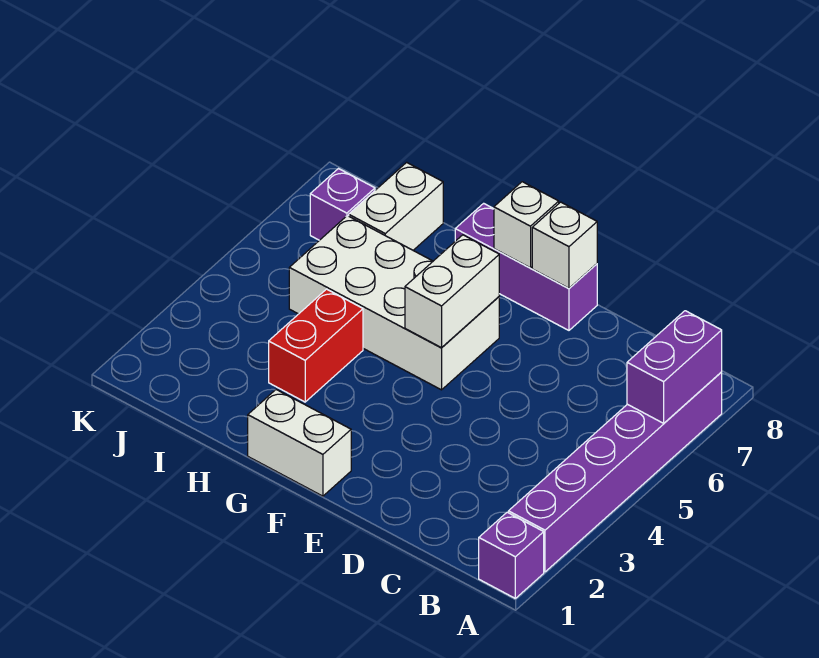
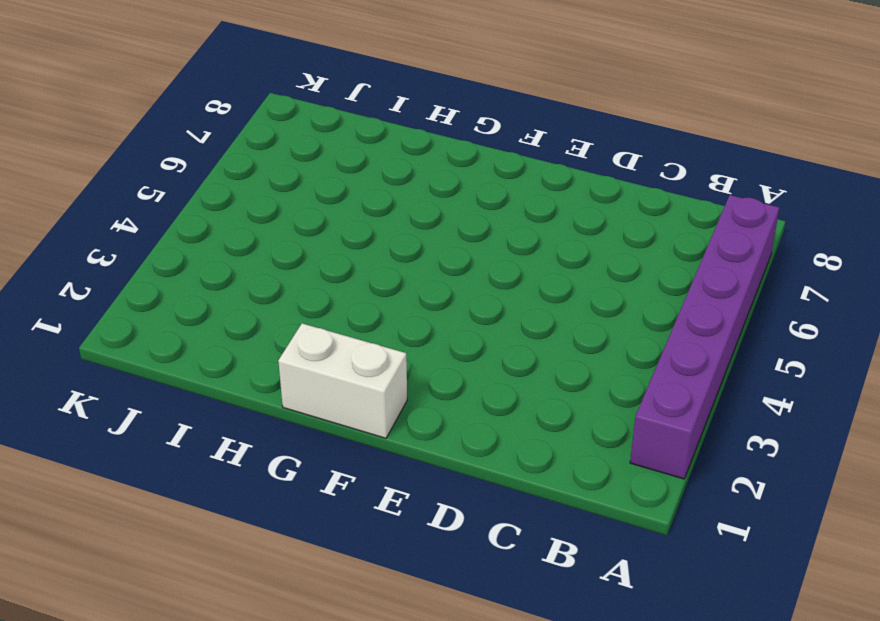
none -> purple 1x1 brick [479,512,544,598]
none -> purple 1x3 brick [455,203,597,330]
none -> white 2x4 brick [289,216,499,390]

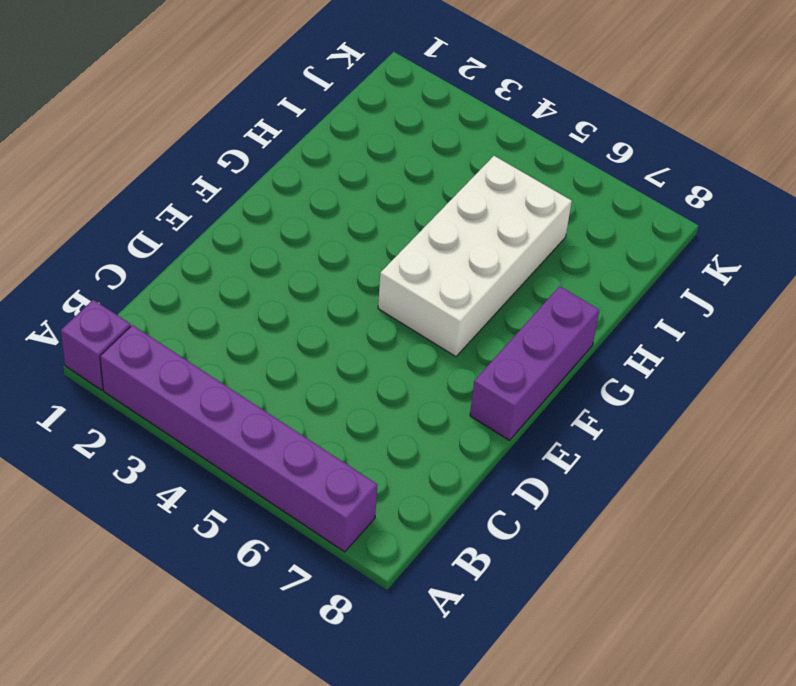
none -> white 1x2 brick [248,390,351,496]
none -> red 1x2 brick [269,289,363,402]
none -> white 1x2 brick [349,162,443,250]

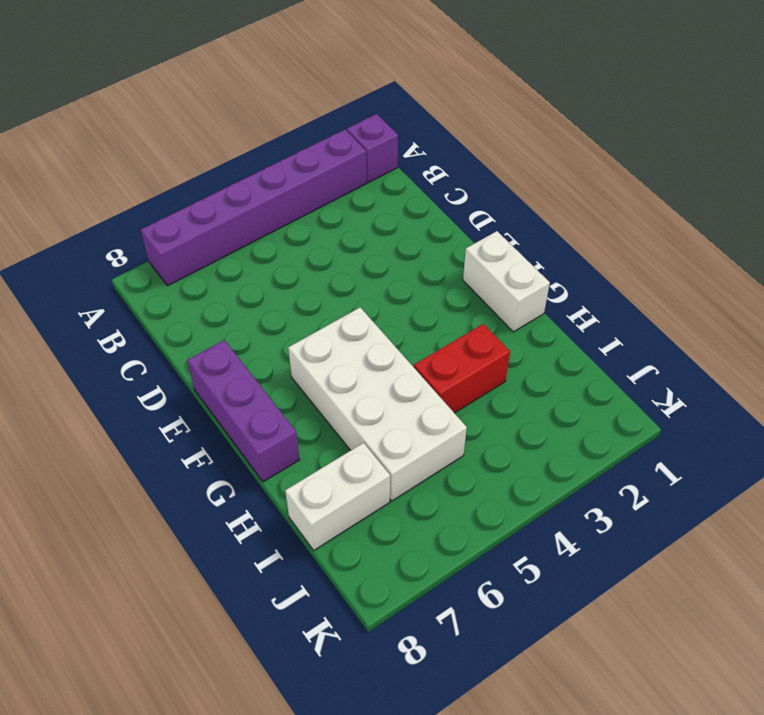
none -> purple 1x1 brick [310,169,375,240]
none -> purple 1x2 brick [627,311,722,423]
none -> white 1x1 brick [532,202,597,288]

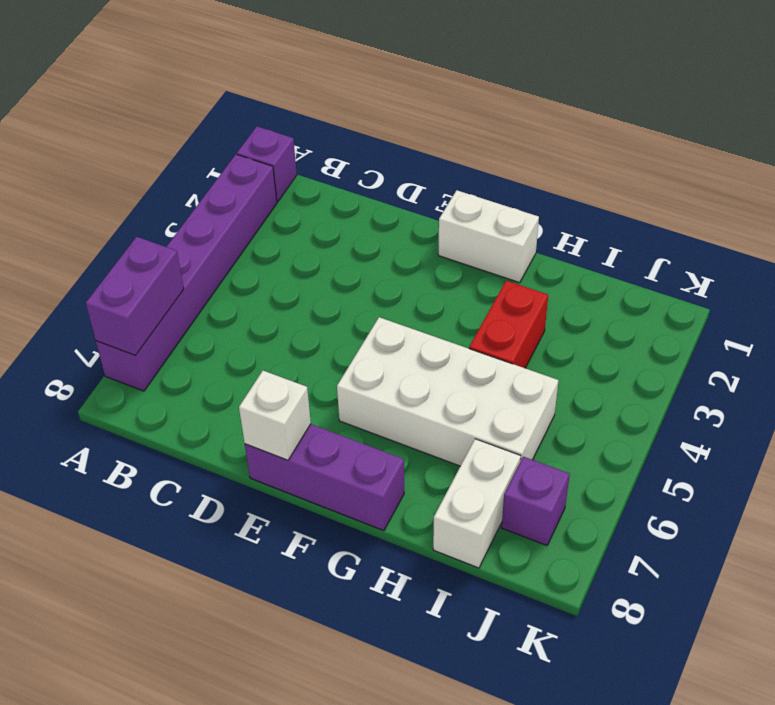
none -> white 1x2 brick [405,235,499,348]
none -> white 1x1 brick [494,182,559,268]

